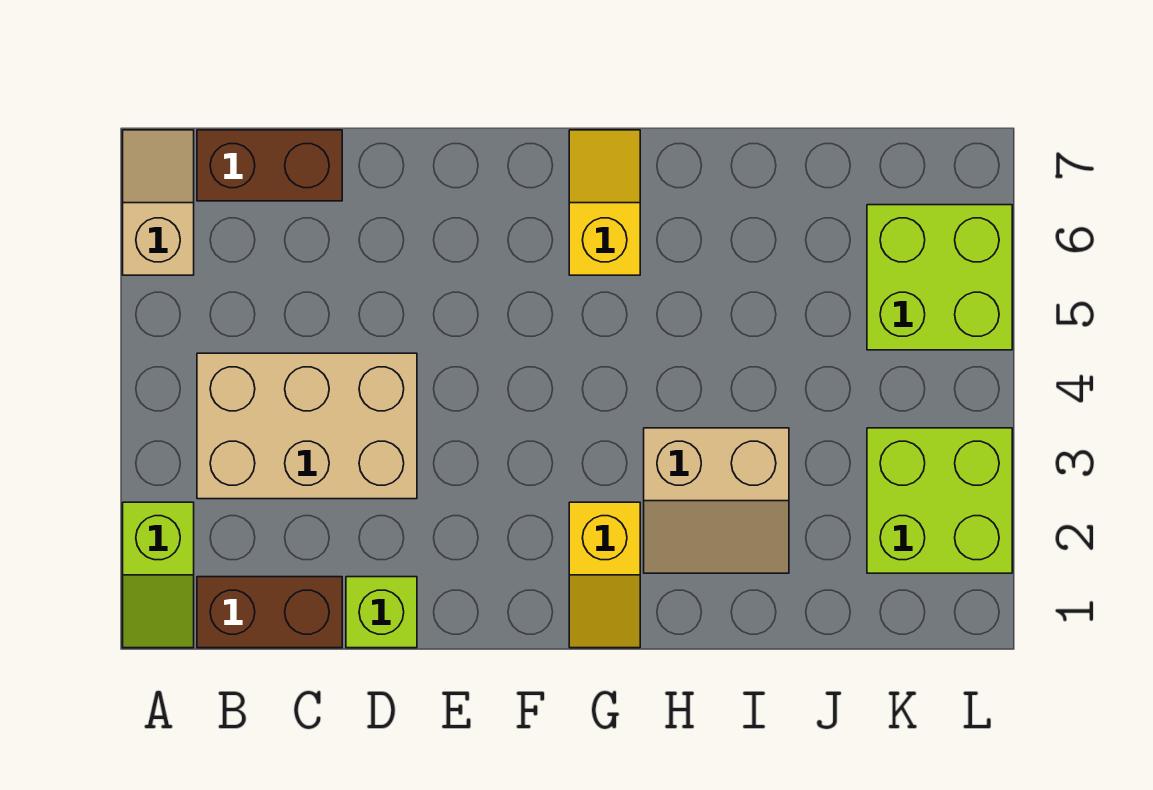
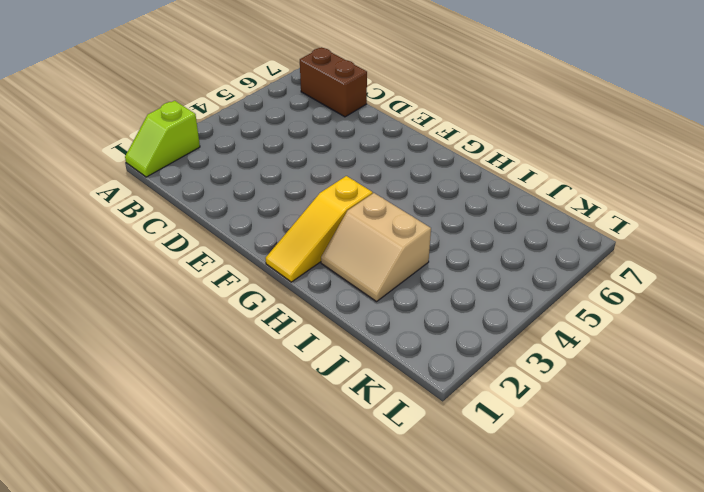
yellow 1x3 slope [266,176,373,282] -> yellow 1x2 slope [569,502,640,648]
none -> tan 1x2 slope [123,130,194,275]
none -> brown 1x2 brick [197,577,342,648]

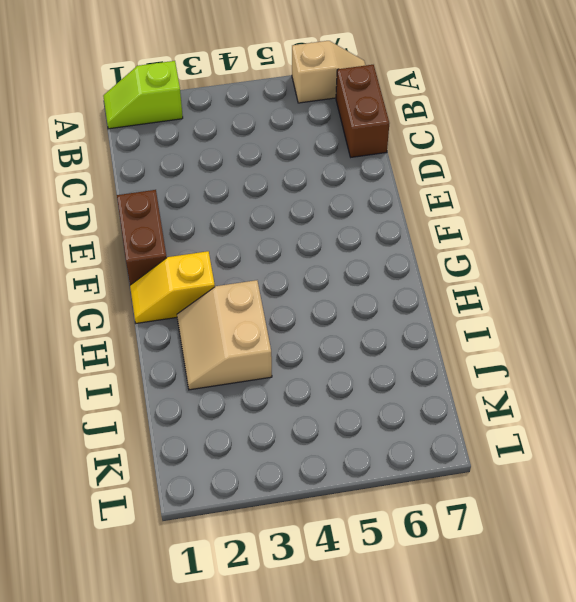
brown 1x2 brick [117,190,167,285] -> brown 1x2 brick moved to [197,577,342,648]
none -> tan 2x3 brick [197,353,417,499]
none -> lime 1x1 brick [346,577,417,648]

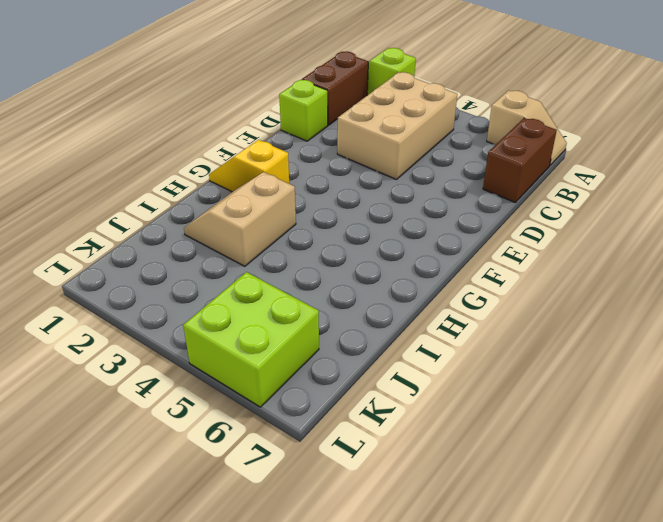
none -> yellow 1x2 slope [569,130,640,275]
none -> lime 2x2 brick [867,428,1012,573]

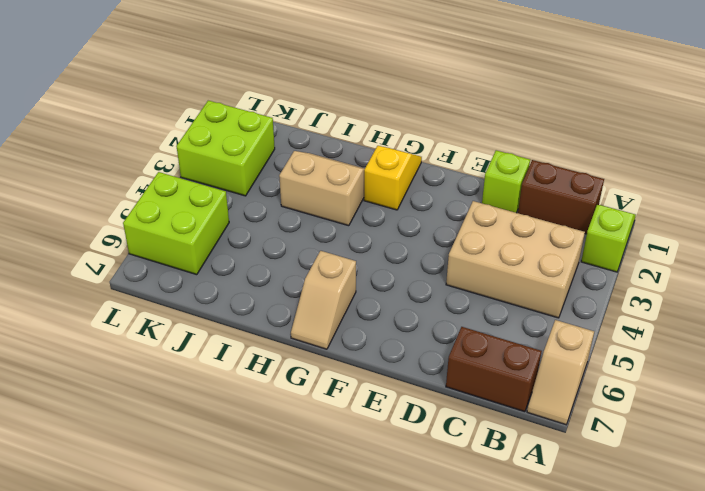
tan 1x2 slope [291,251,356,349] -> yellow 1x2 slope [569,130,640,275]

